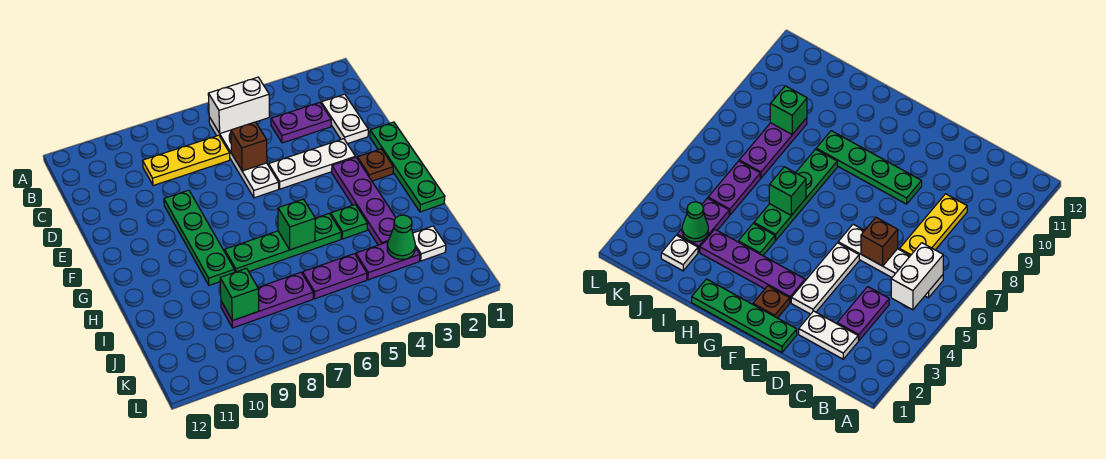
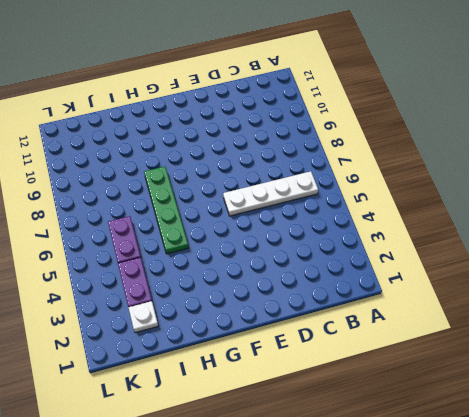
none -> white 1x2 plate [321,94,368,144]
none -> purple 1x2 plate [271,102,331,143]
none -> yellow 1x3 plate [143,135,230,186]

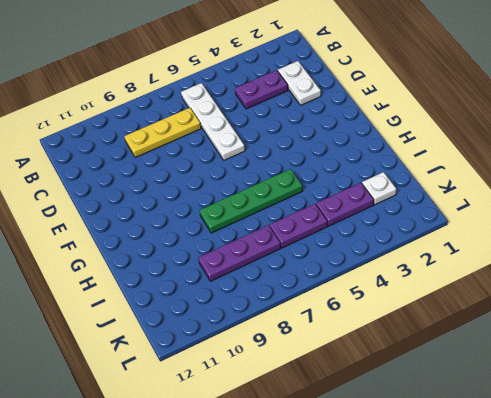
none -> green 1x4 plate [370,122,445,212]
none -> white 1x3 plate [269,139,356,189]
none -> green 1x4 plate [164,190,235,285]

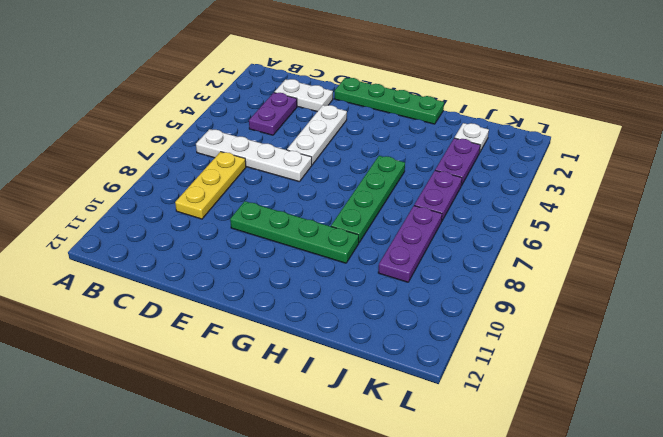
none -> brown 1x1 plate [357,149,393,181]
none -> purple 1x4 plate [332,157,396,245]
none -> green 1x1 plate [331,205,368,239]

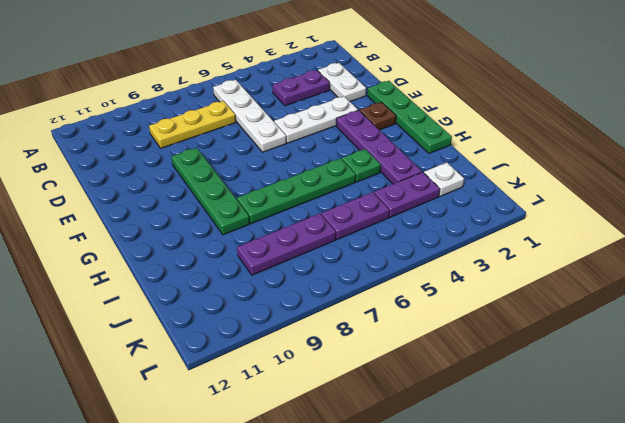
none -> white 1x2 brick [208,77,269,133]
none -> brown 1x1 brick [231,122,267,171]
none -> green 1x1 brick [278,199,315,250]

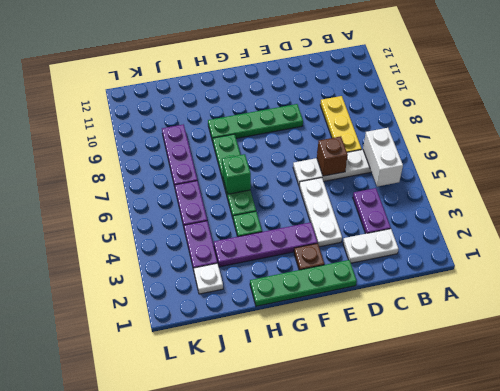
none -> green 1x1 cone [387,215,415,259]
none -> green 1x1 brick [220,268,259,321]

